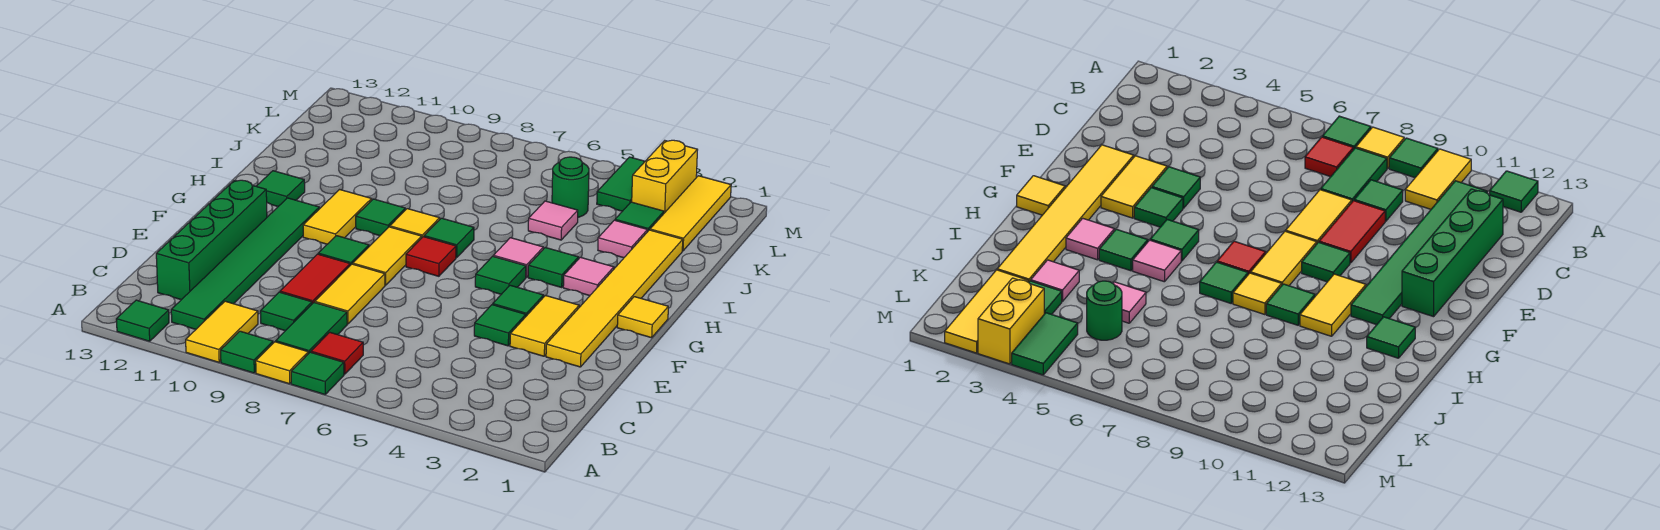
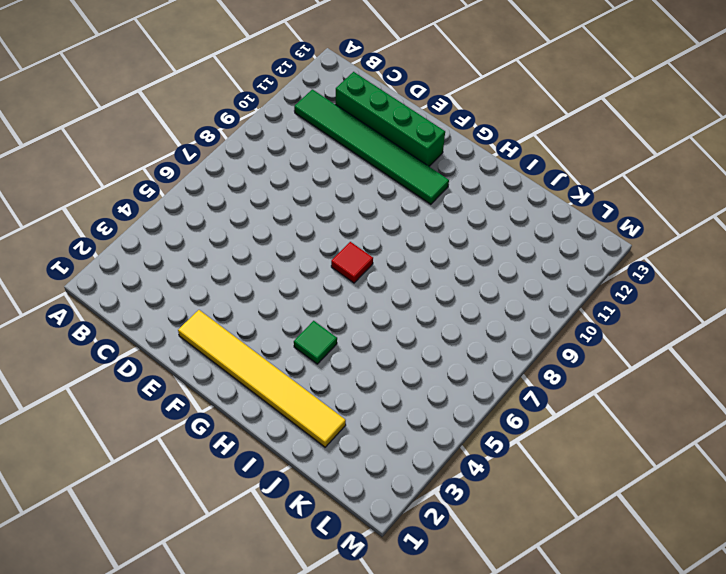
none -> green 1x1 tile [291,352,344,394]
none -> yellow 1x1 tile [256,342,308,384]
none -> green 1x1 tile [221,331,273,373]
none -> yellow 1x2 tile [186,301,258,362]

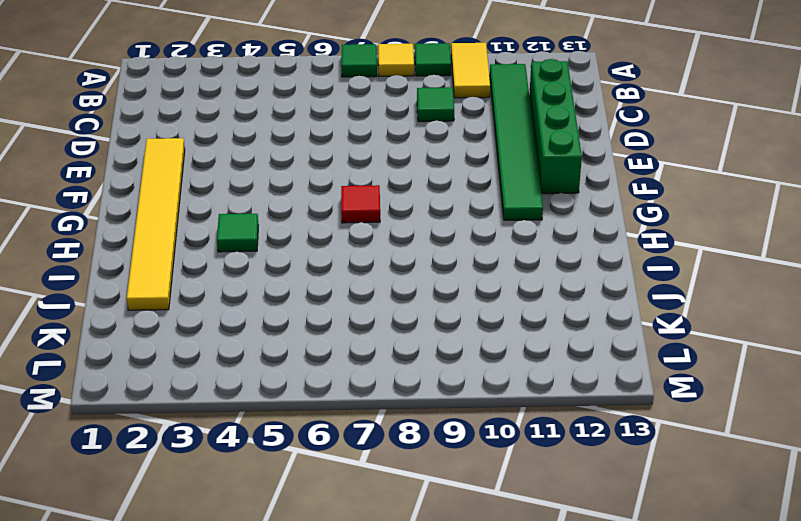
none -> green 1x1 tile [116,300,169,341]
none -> red 1x1 tile [311,332,363,374]
none -> green 1x2 tile [276,302,347,354]
none -> yellow 1x2 tile [315,264,385,324]

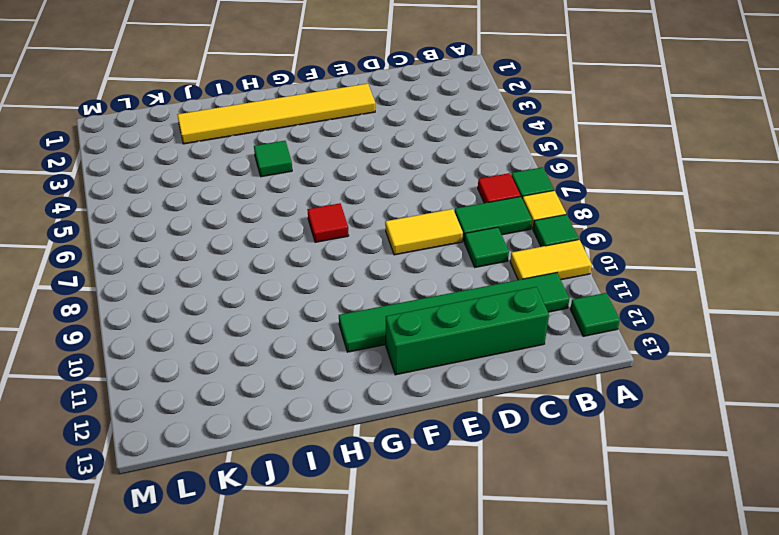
none -> red 1x2 tile [280,254,350,304]
none -> yellow 1x2 tile [510,296,579,356]
none -> green 1x1 tile [474,305,526,346]
none -> green 1x1 tile [493,285,544,316]

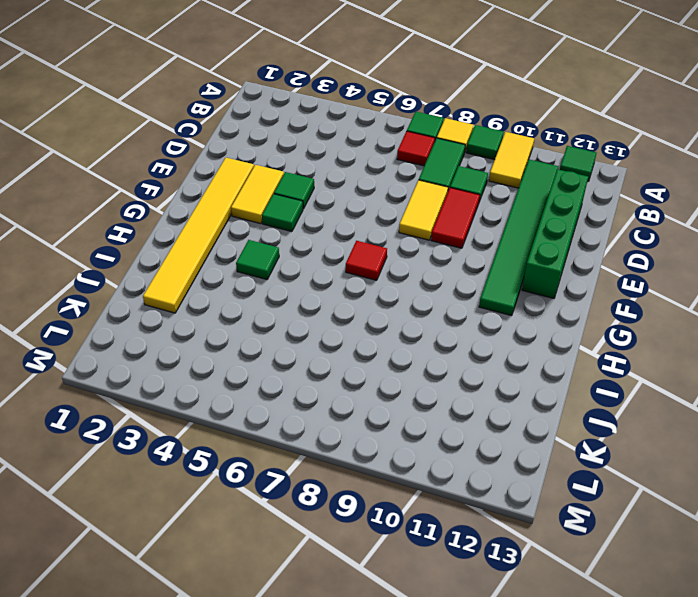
none -> yellow 1x2 tile [353,227,422,285]
none -> green 1x1 tile [318,236,369,265]
none -> yellow 1x1 tile [617,297,668,338]
none -> green 1x1 tile [475,256,526,294]

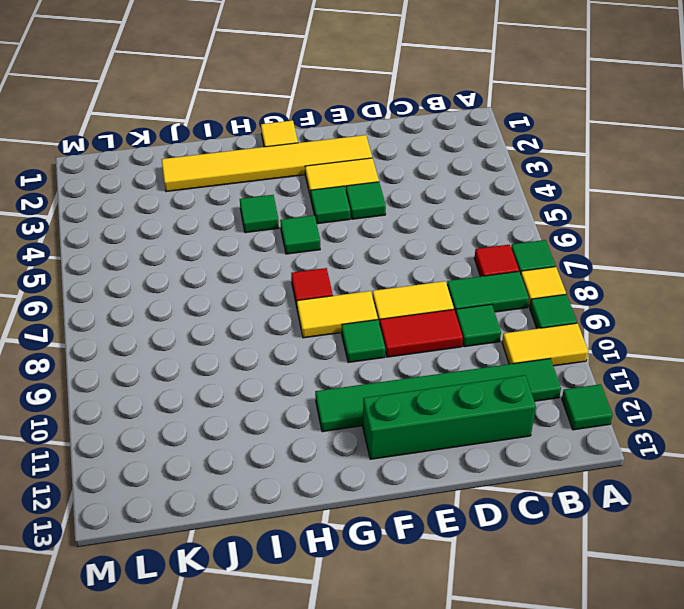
none -> yellow 1x2 tile [303,190,372,244]
none -> pink 1x1 tile [563,257,614,296]
none -> pink 1x1 tile [493,238,543,277]
none -> green 1x1 tile [424,218,474,258]

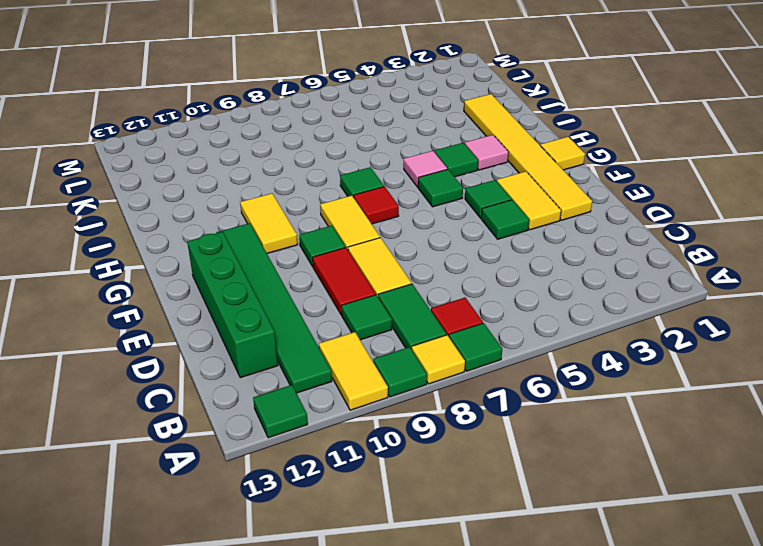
none -> yellow 1x1 tile [390,209,440,237]
none -> green 1x1 tile [356,199,405,236]
none -> green 1x1 tile [256,171,305,206]
none -> pink 1x1 tile [598,220,648,258]

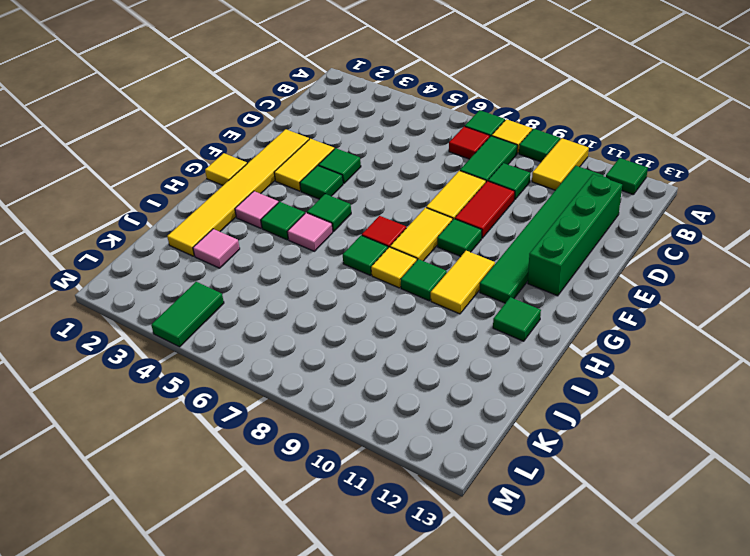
none -> pink 1x1 tile [528,201,578,240]
none -> yellow 1x3 tile [650,176,731,251]
none -> green 1x1 tile [615,202,664,232]
none -> green 1x1 round brick [552,157,589,217]

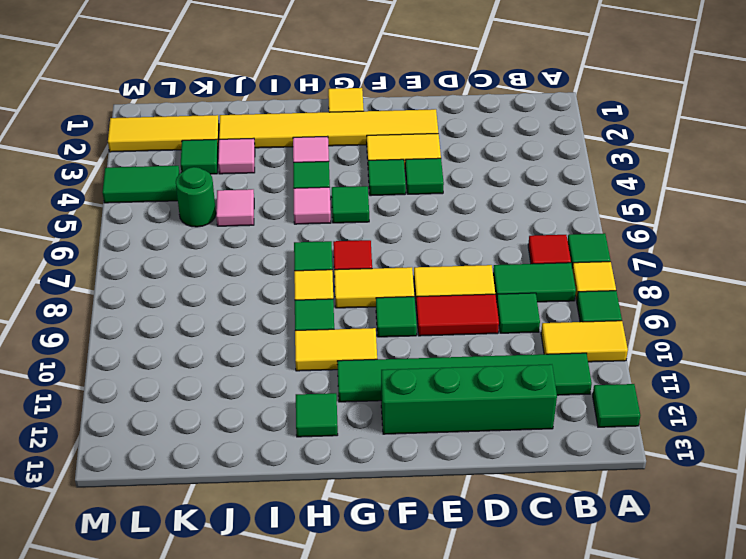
none -> yellow 1x2 brick [632,140,697,213]

